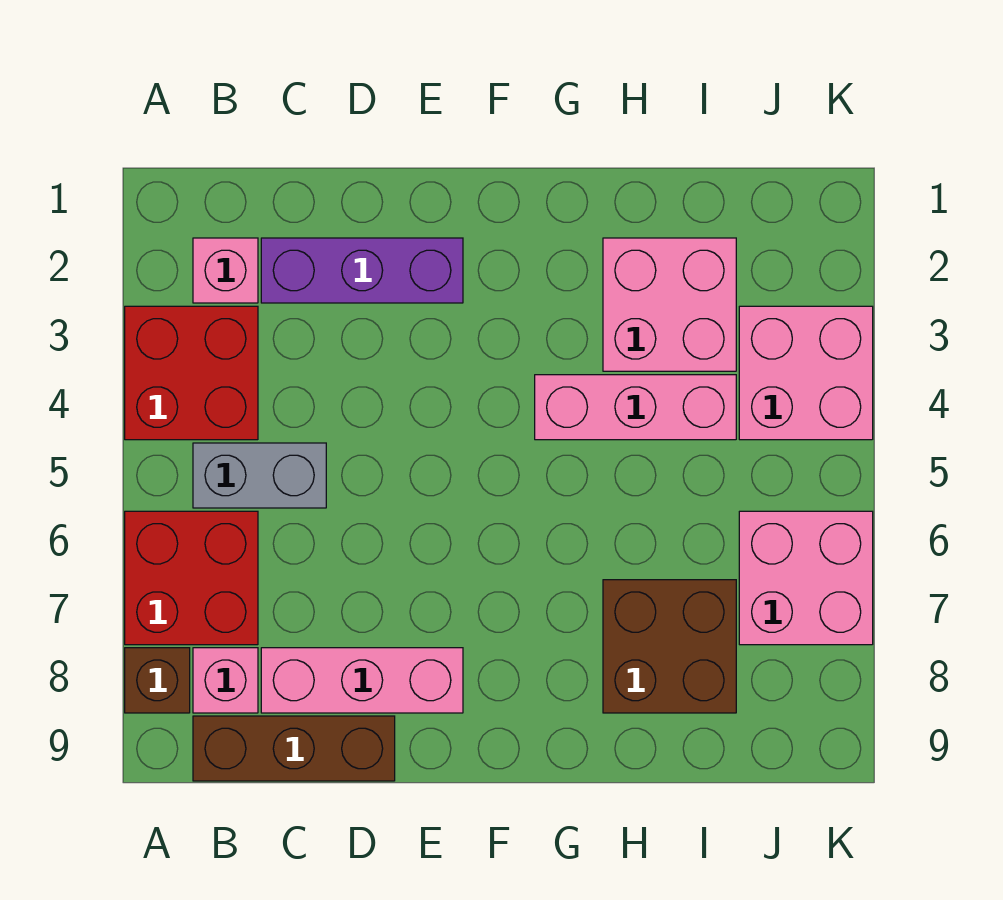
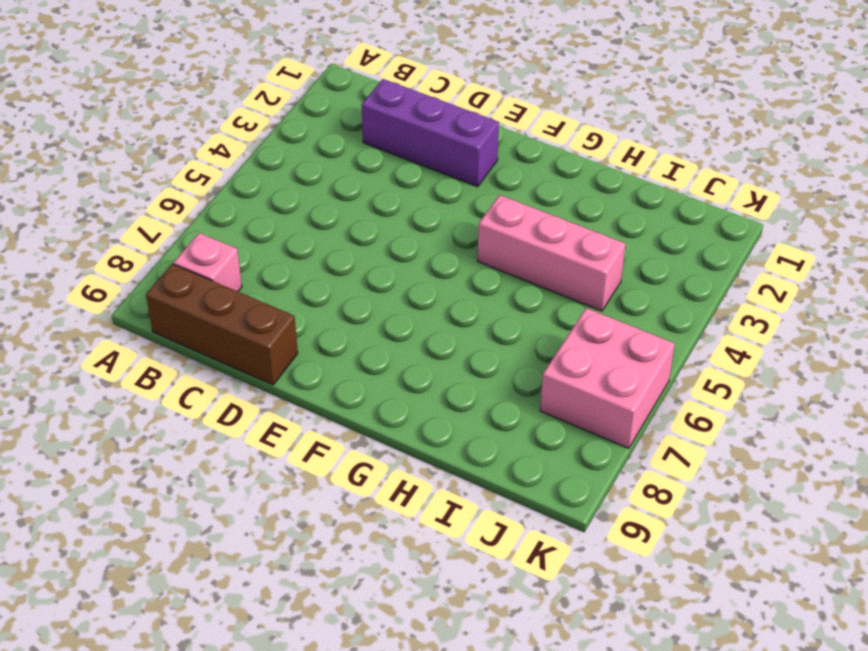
none -> red 2x2 brick [125,306,258,440]
none -> red 2x2 brick [125,511,258,645]
none -> brown 1x1 brick [125,648,190,713]

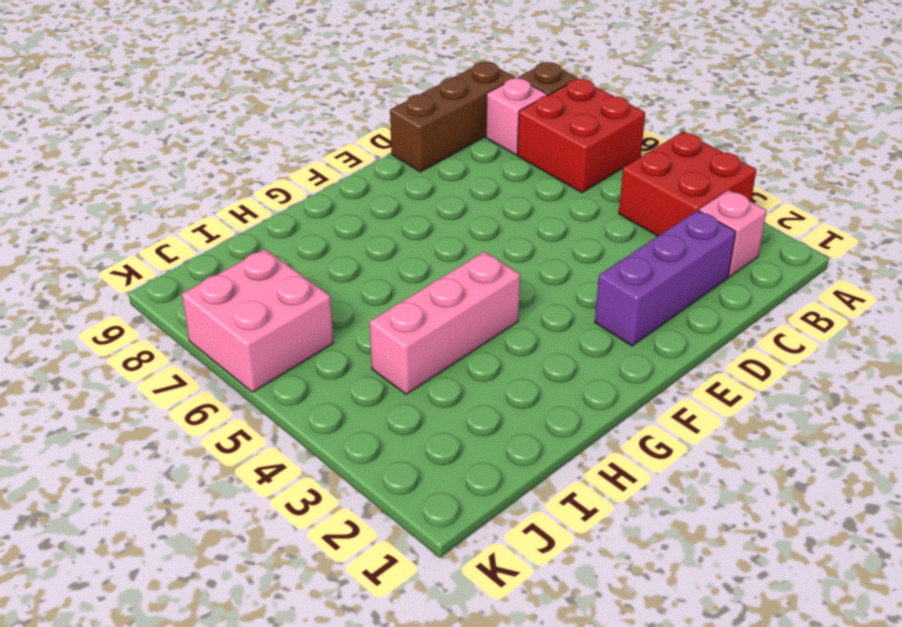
none -> grey 1x2 brick [193,443,326,508]
none -> pink 1x3 brick [261,648,463,713]
none -> pink 2x2 brick [603,238,736,371]

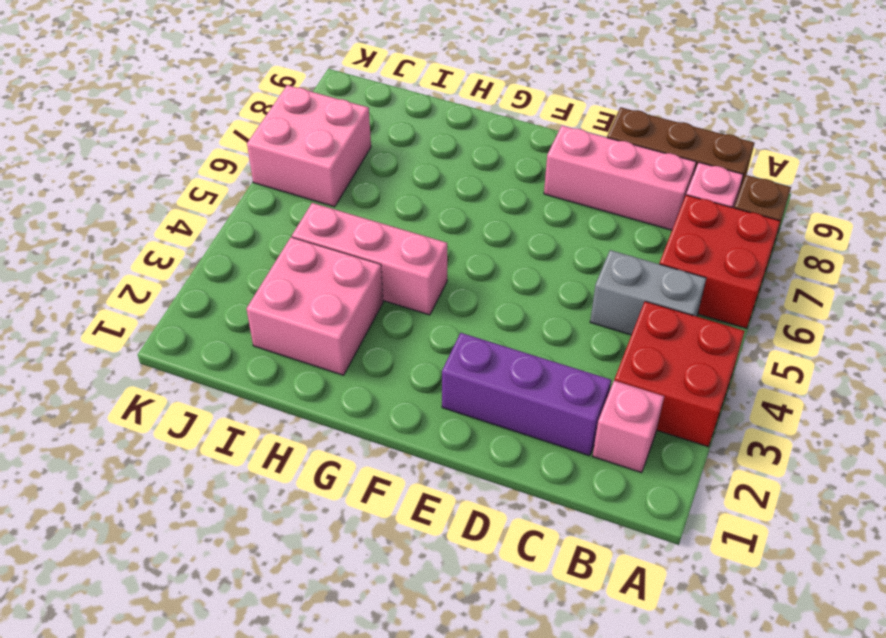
none -> brown 2x2 brick [603,580,736,713]
none -> pink 2x2 brick [739,306,873,440]

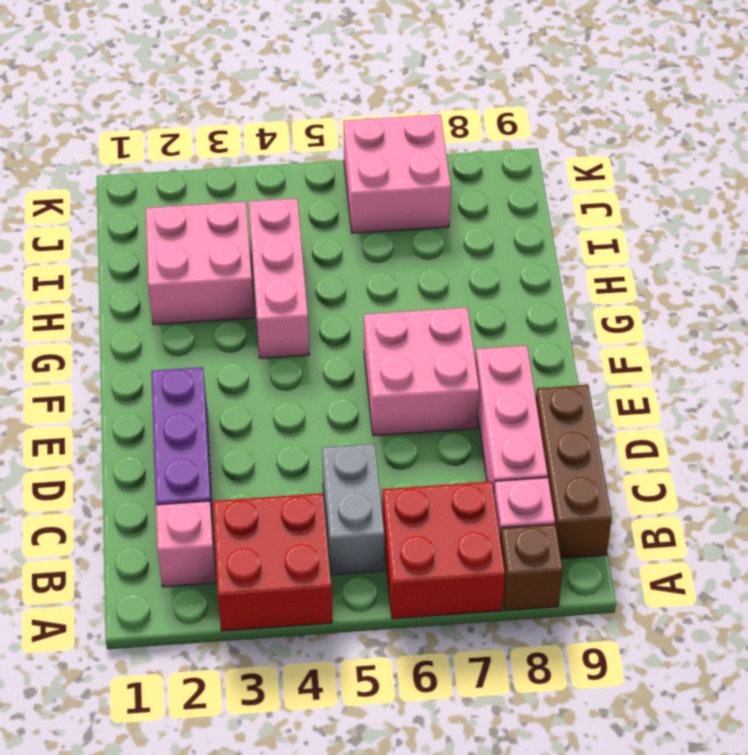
pink 2x2 brick [364,307,479,436] -> pink 2x2 brick moved to [739,306,873,440]
none -> brown 2x2 brick [603,580,736,713]

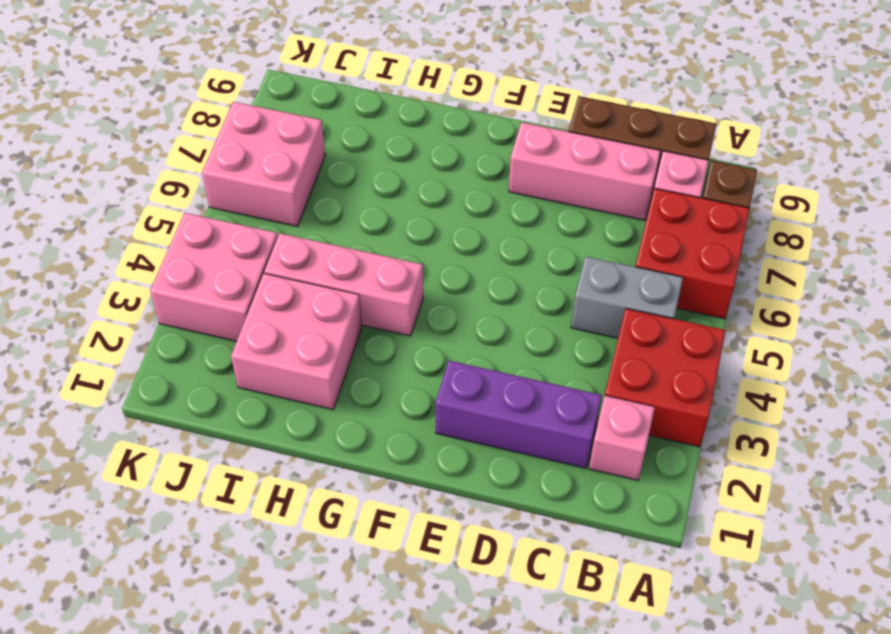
none -> brown 2x2 brick [603,580,736,713]

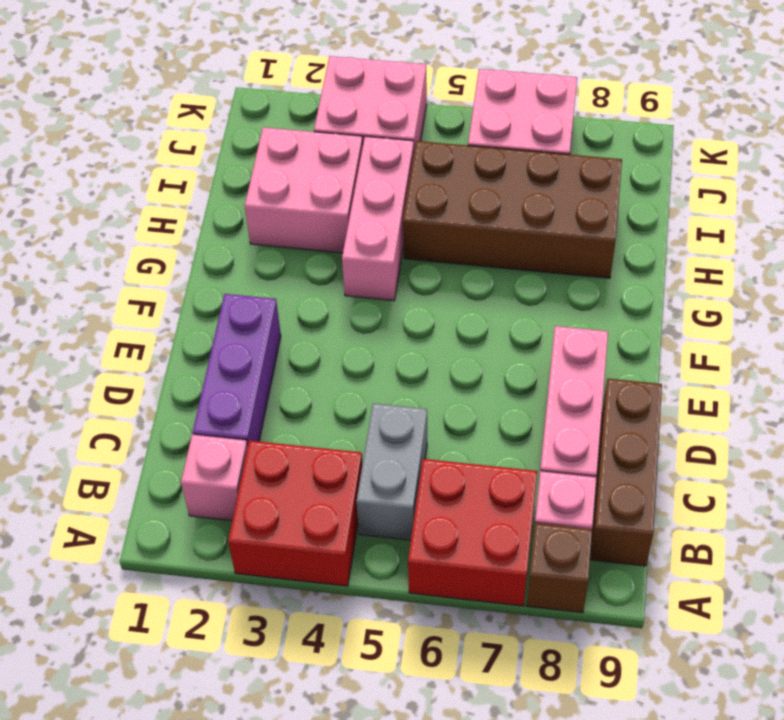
brown 2x4 brick [403,141,622,278] -> brown 2x2 brick [603,580,736,713]

